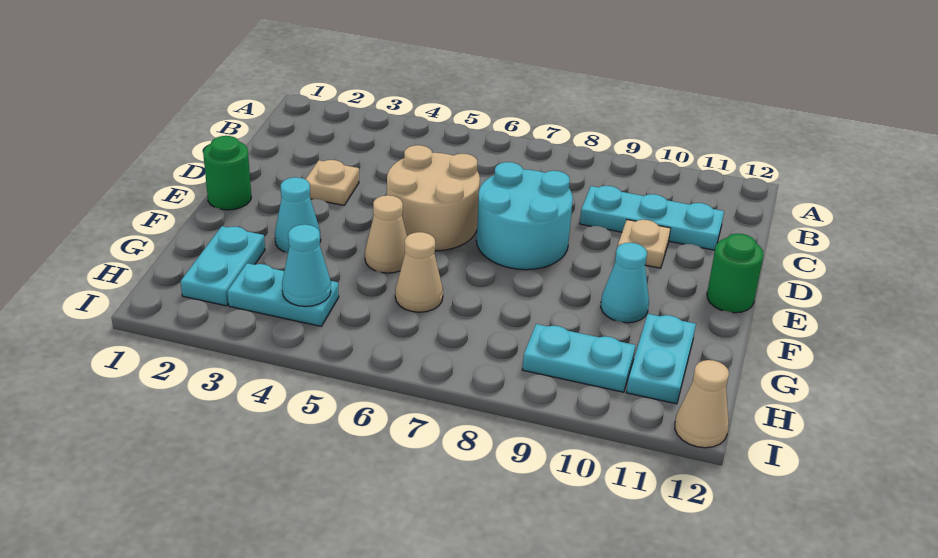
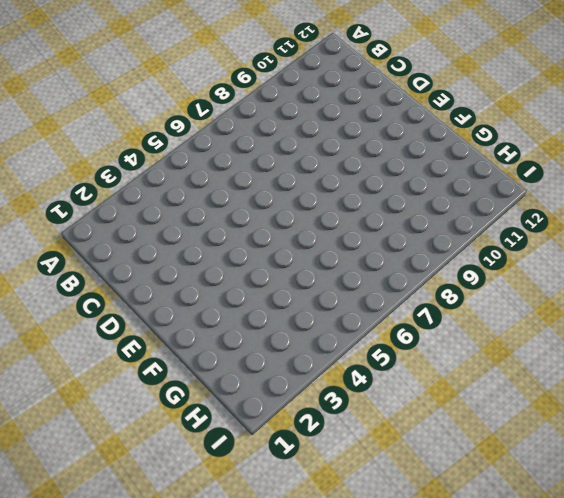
none -> cyan 1x3 plate [580,186,724,250]
none -> tan 1x1 plate [305,160,359,205]
none -> tan 2x2 round brick [387,145,480,251]

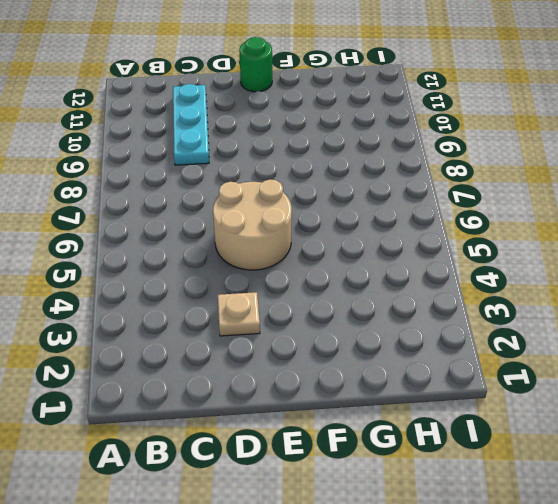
none -> cyan 2x2 round brick [476,162,573,270]
none -> tan 1x1 plate [618,220,671,268]
none -> green 1x1 round brick [203,136,251,210]

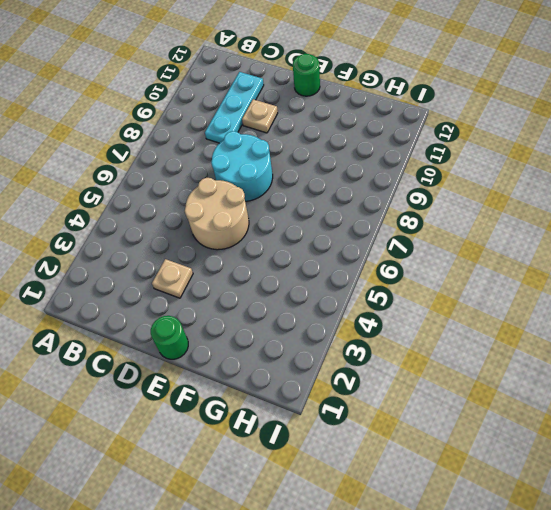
none -> cyan 1x1 cone [275,177,321,253]
none -> tan 1x1 cone [365,195,407,273]
none -> cyan 1x1 cone [601,243,649,323]

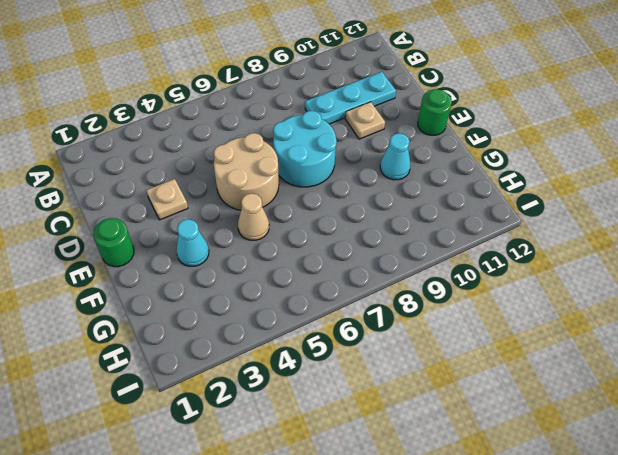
none -> cyan 1x2 plate [181,226,265,306]
none -> tan 1x1 cone [395,232,443,312]
none -> cyan 1x2 plate [626,314,696,404]

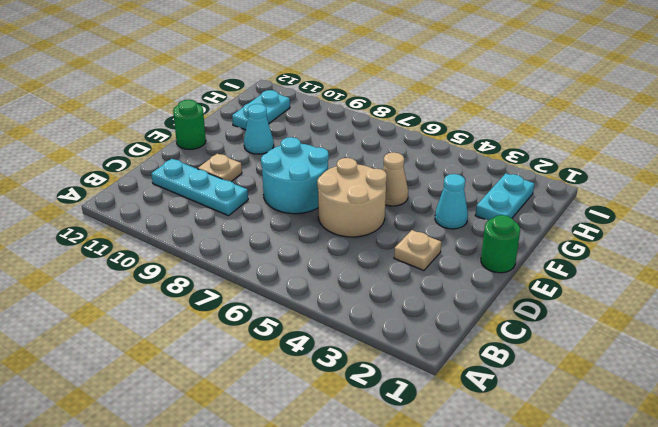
none -> tan 1x1 cone [395,232,443,312]
none -> cyan 1x2 plate [227,263,339,326]
none -> cyan 1x2 plate [522,324,635,392]

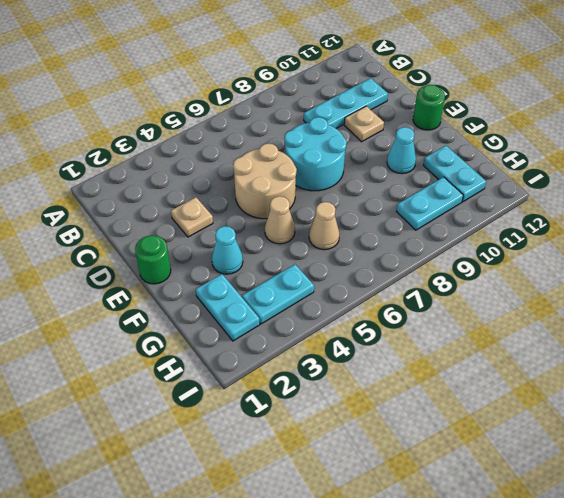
none -> tan 1x1 cone [675,360,729,448]
none -> cyan 1x1 cone [282,224,331,307]

